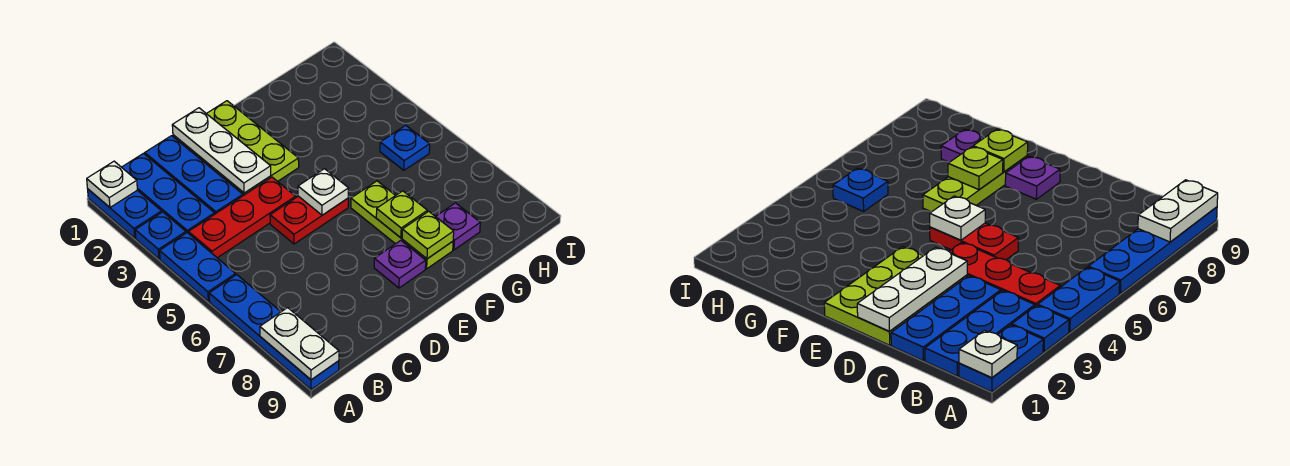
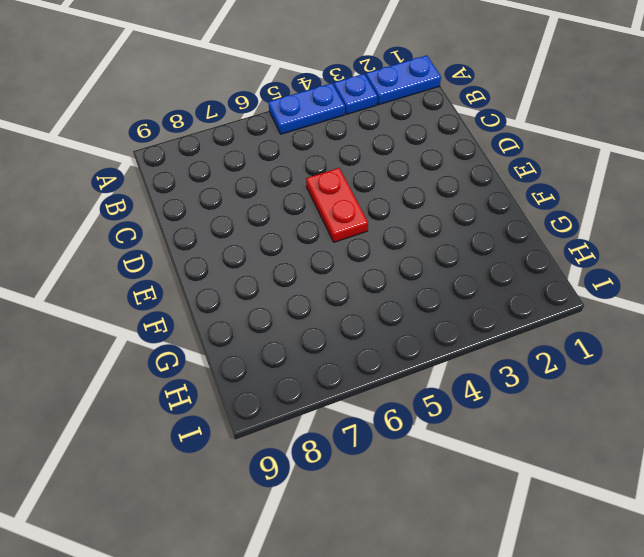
none -> blue 1x4 plate [209,275,339,390]
none -> blue 1x3 plate [122,153,215,234]
none -> red 1x3 plate [189,177,296,258]

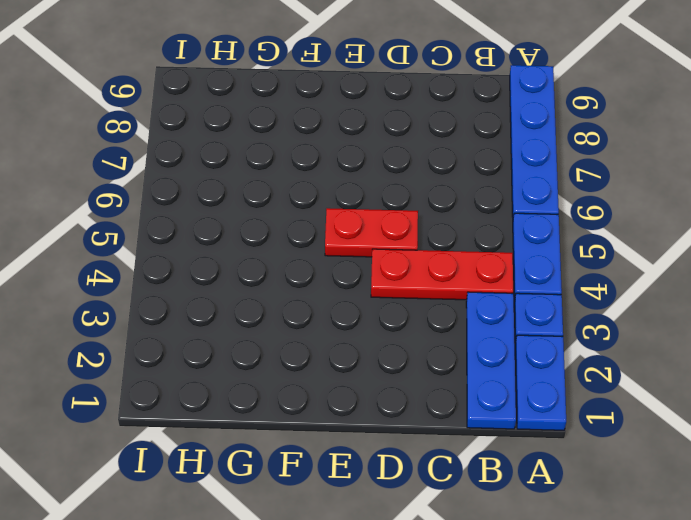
none -> blue 1x3 plate [145,136,243,214]
none -> lime 2x3 plate [173,101,299,196]
none -> purple 1x1 plate [374,240,426,288]

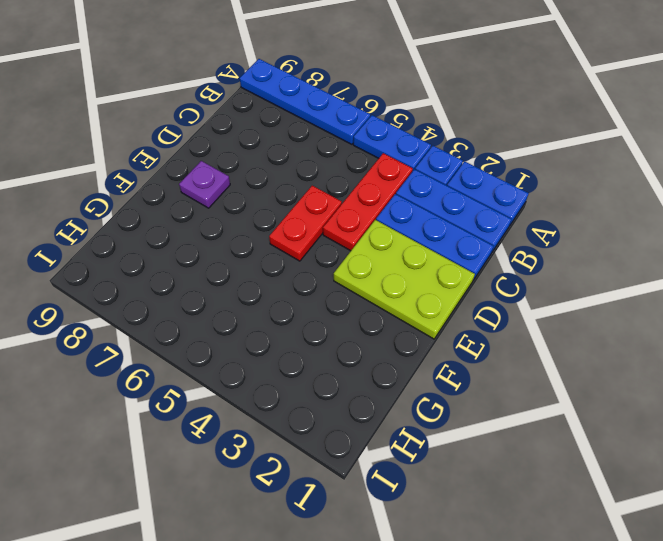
none -> lime 1x3 plate [351,181,453,269]
none -> purple 1x1 plate [436,203,480,250]
none -> blue 1x1 plate [380,125,430,170]

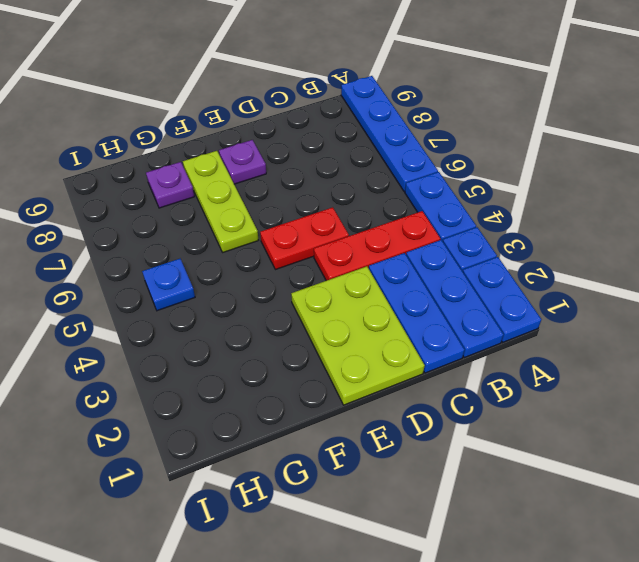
none -> white 1x1 plate [87,161,137,207]
none -> white 1x2 plate [260,308,339,380]
none -> white 1x3 plate [172,108,271,193]

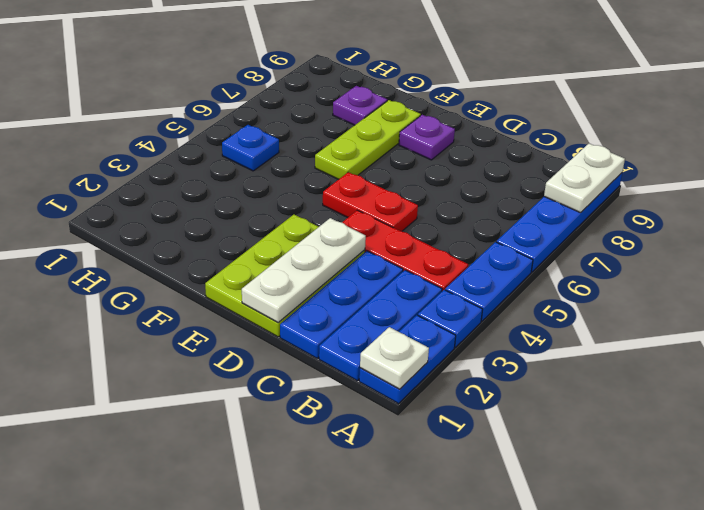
none -> white 1x1 plate [298,169,349,215]
none -> lime 1x1 plate [376,191,427,238]
none -> lime 1x1 plate [402,211,454,259]

